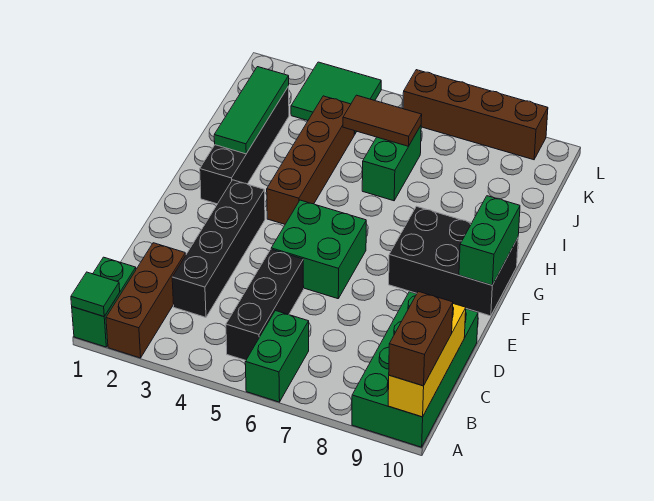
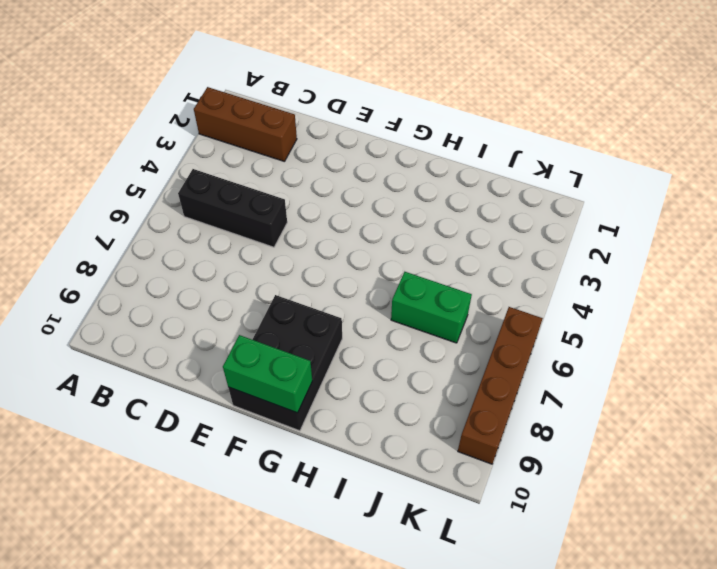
none -> green 1x2 brick [72,257,136,347]
none -> green 1x2 brick [245,311,309,402]
none -> green 2x4 brick [352,292,478,447]

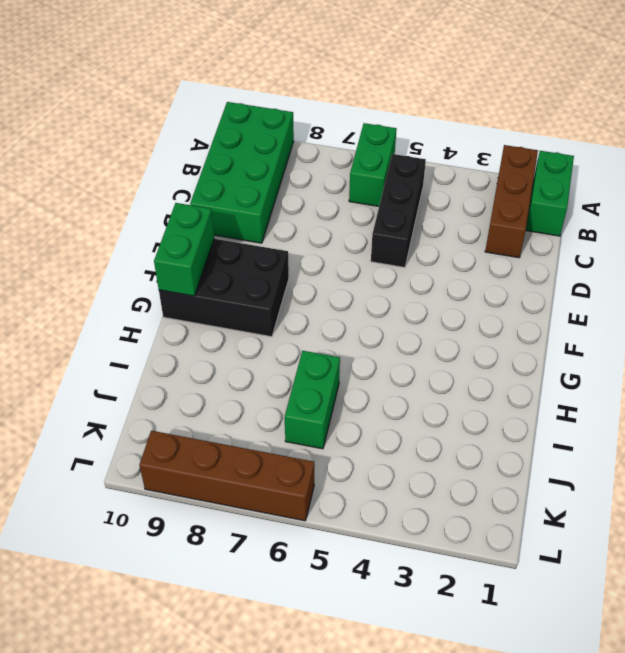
none -> black 1x4 brick [172,180,265,317]
none -> green 2x2 brick [271,200,366,299]
none -> black 1x4 brick [200,86,289,204]

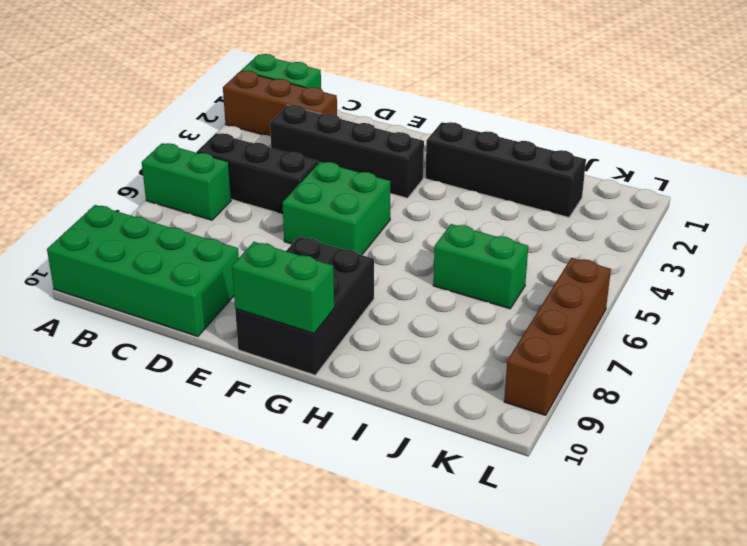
none -> brown 1x4 brick [267,96,354,224]
none -> green 2x2 tile [291,62,381,134]
none -> green 1x1 tile [71,272,120,317]

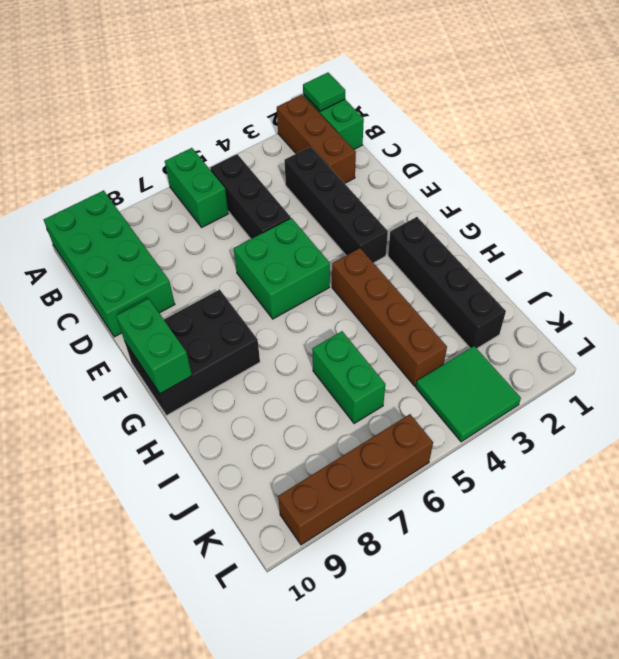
none -> yellow 1x3 brick [388,304,466,417]
none -> green 1x3 tile [214,67,289,154]
none -> brown 1x2 tile [343,95,422,146]

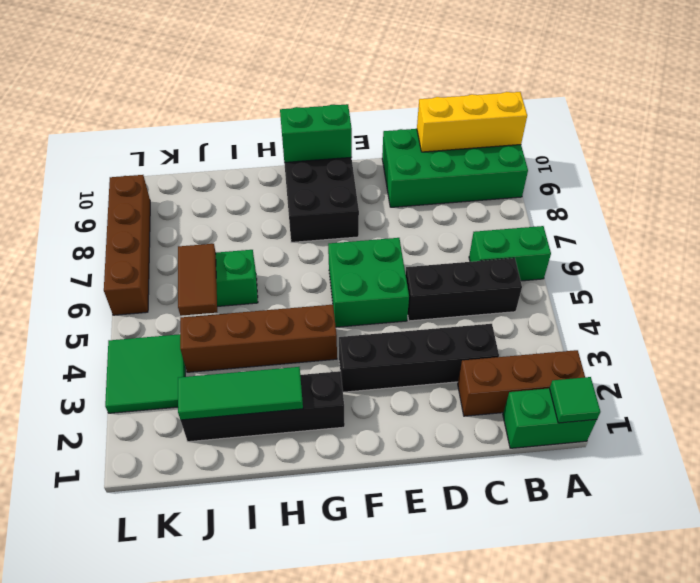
none -> brown 1x2 brick [389,291,453,386]

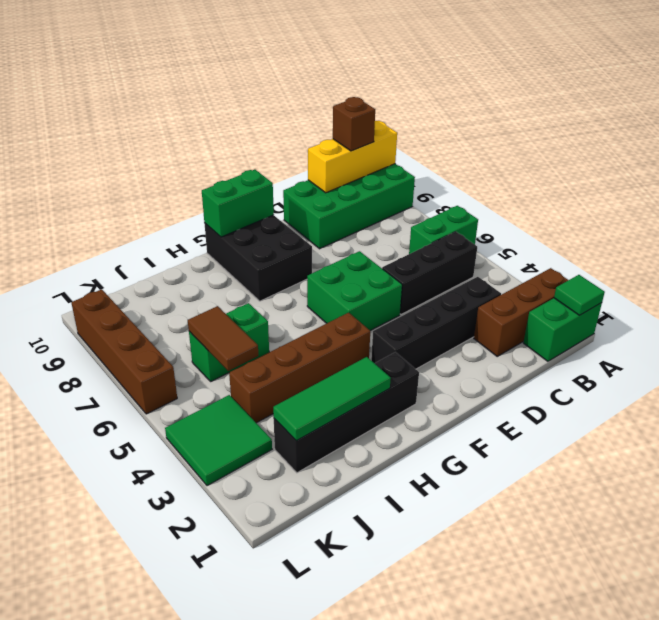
brown 1x1 brick [333,97,375,151] -> brown 1x2 brick [389,291,453,386]

